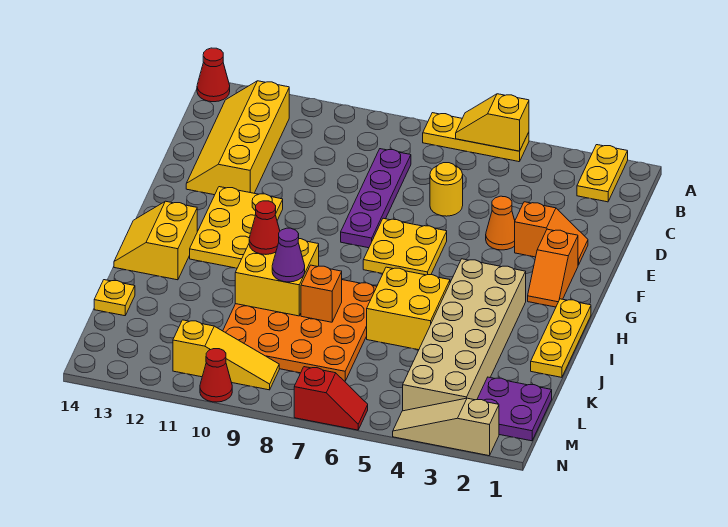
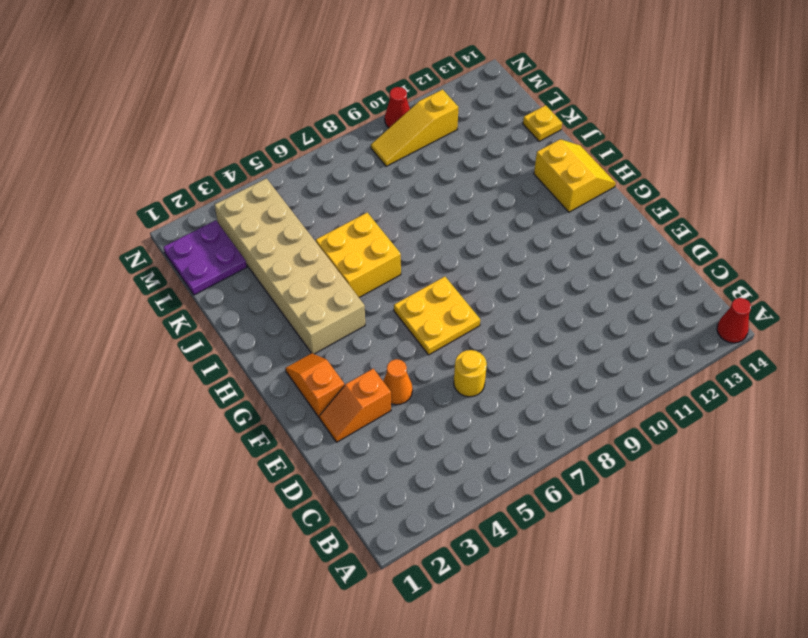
none -> yellow 1x2 plate [577,145,628,202]
none -> yellow 1x3 plate [423,113,529,162]
none -> yellow 2x4 slope [186,81,289,195]

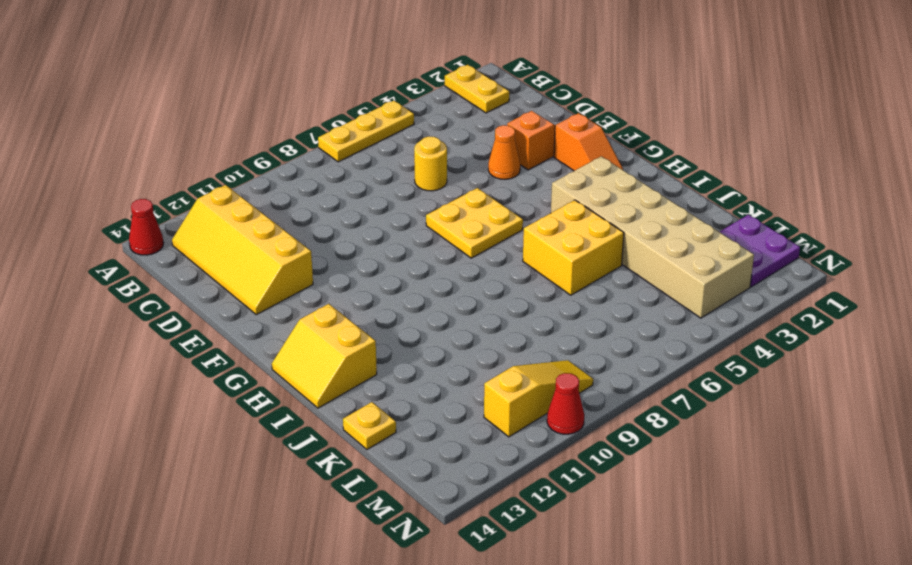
none -> purple 1x4 plate [341,149,411,248]
none -> yellow 2x3 plate [190,187,283,268]
none -> yellow 1x3 plate [531,299,591,377]

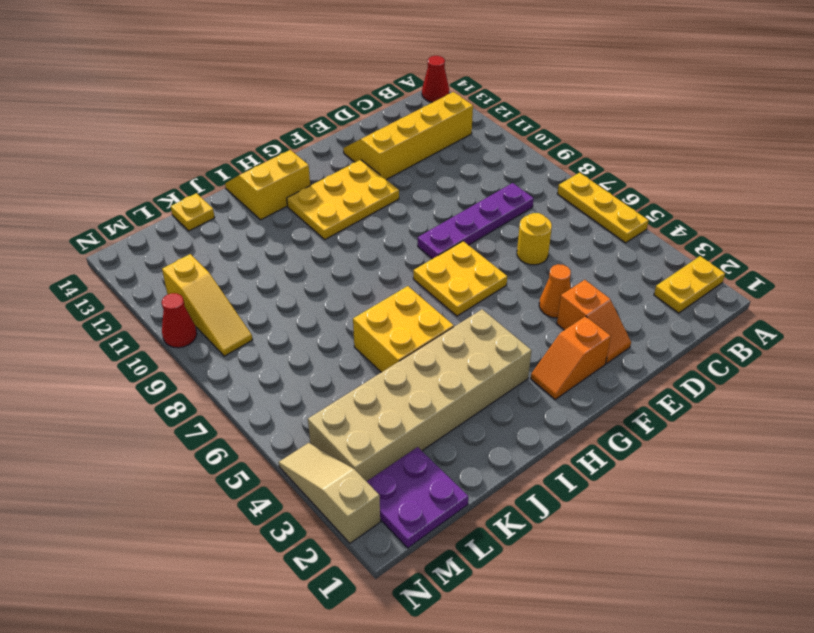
none -> yellow 1x3 plate [531,299,591,377]
none -> orange 4x4 plate [223,280,377,381]
none -> red 1x2 slope [294,367,368,430]

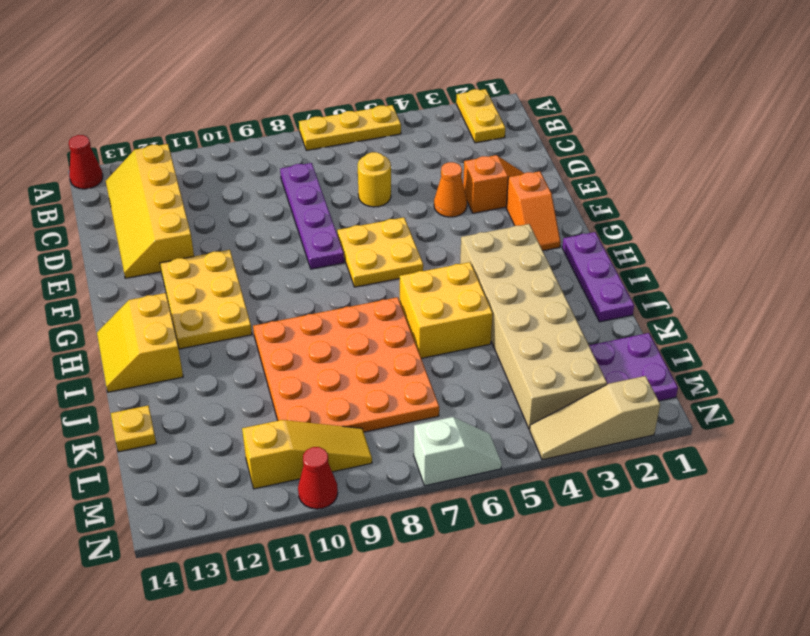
purple 1x3 plate [562,232,634,322] -> yellow 1x3 plate [531,299,591,377]
white 1x2 slope [414,417,502,486] -> red 1x2 slope [294,367,368,430]
none -> yellow 1x2 slope [456,94,529,151]
none -> yellow 2x2 brick [235,239,319,316]
none -> orange 1x1 brick [301,265,342,322]

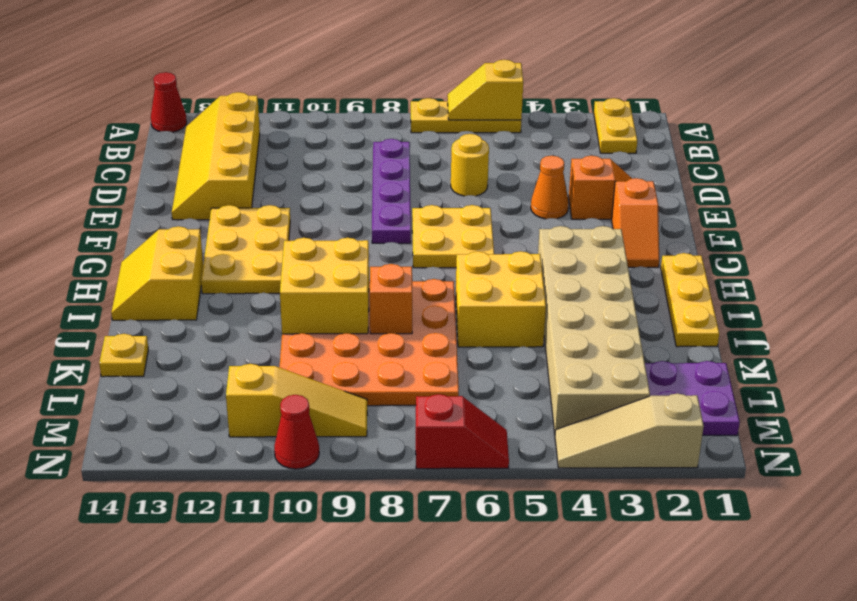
none -> red 1x1 cone [249,201,280,254]
none -> purple 1x1 cone [272,228,305,282]

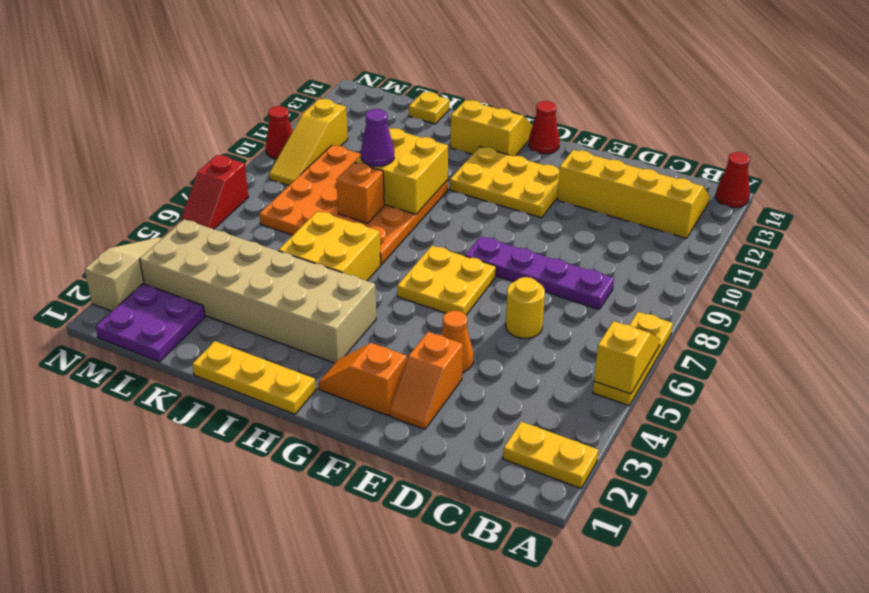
red 1x1 cone [529,101,560,154] -> red 1x1 cone moved to [249,201,280,254]

